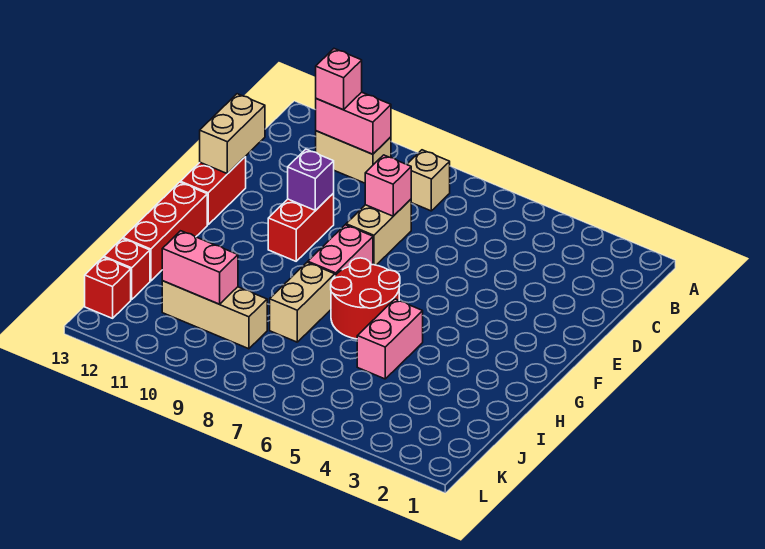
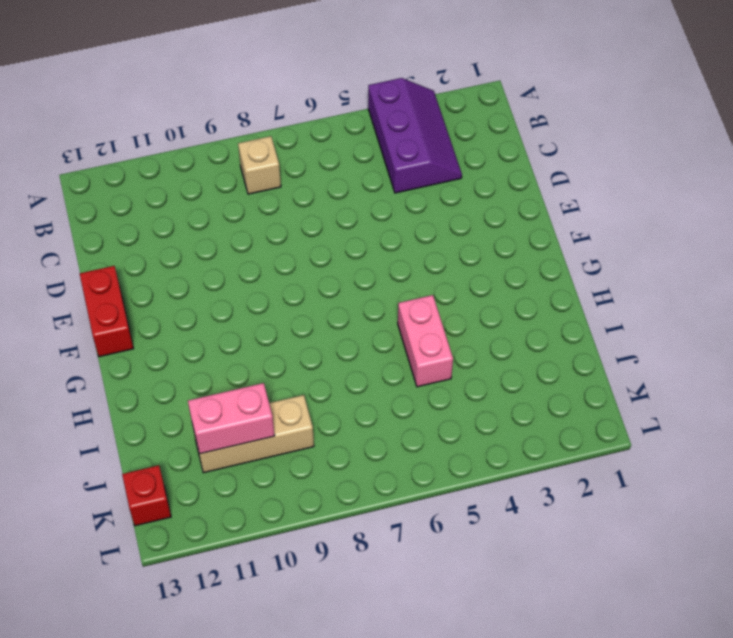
purple 2x3 slope [368,78,462,193] -> none
none -> tan 1x2 brick [316,131,391,183]
none -> tan 1x2 brick [346,199,411,265]
none -> red 1x2 brick [268,193,334,261]

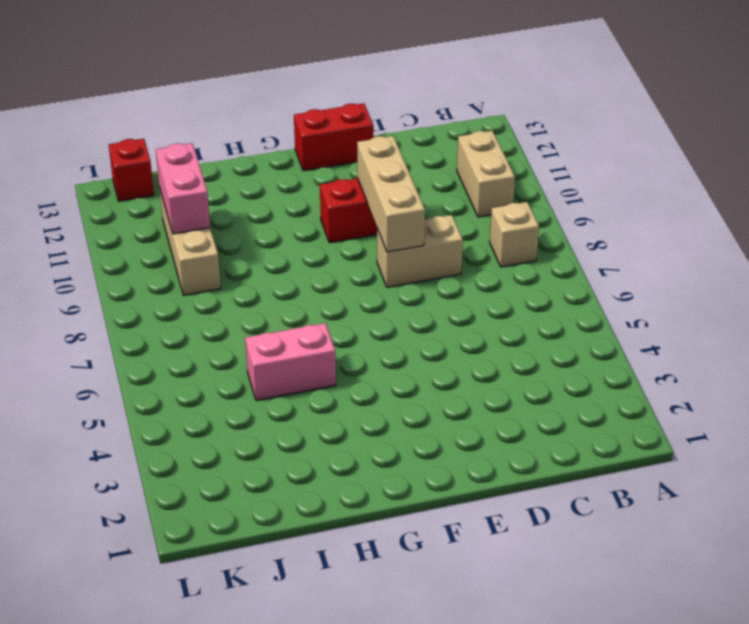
tan 1x3 brick [357,136,425,252] -> purple 1x1 brick [288,149,334,210]
none -> pink 1x2 brick [308,225,373,275]
none -> red 2x2 round brick [331,258,400,339]
none -> red 1x3 brick [123,182,207,281]

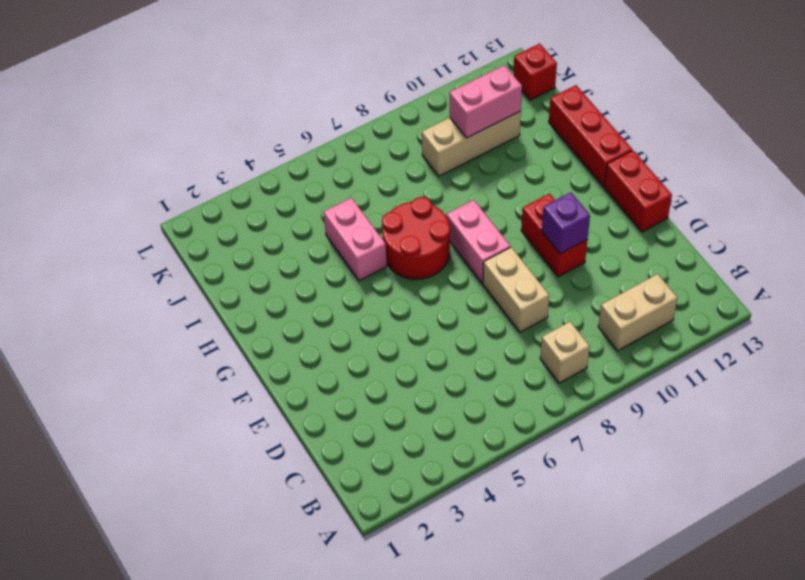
none -> tan 1x2 brick [270,262,335,342]
none -> red 1x1 brick [104,239,150,300]
none -> pink 1x2 brick [316,92,391,154]

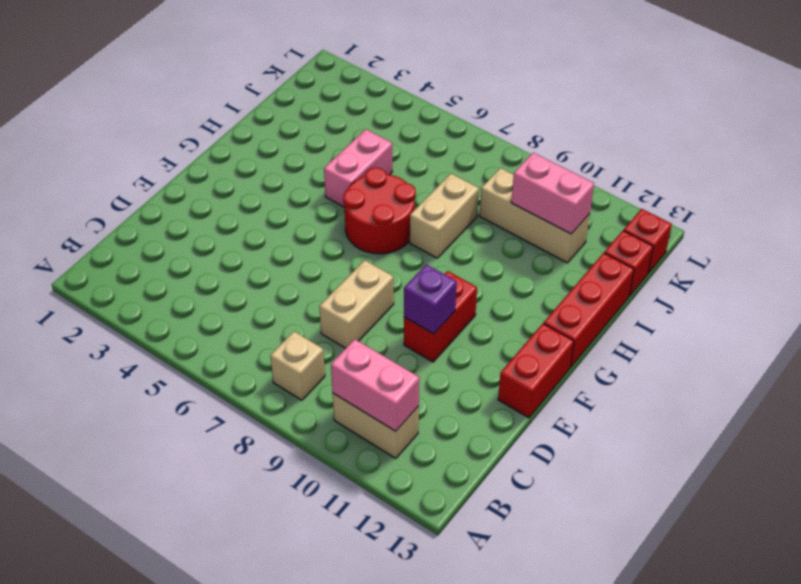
none -> pink 1x2 brick [308,225,373,275]
none -> pink 1x1 brick [365,155,411,216]
none -> tan 1x2 brick [200,94,265,174]

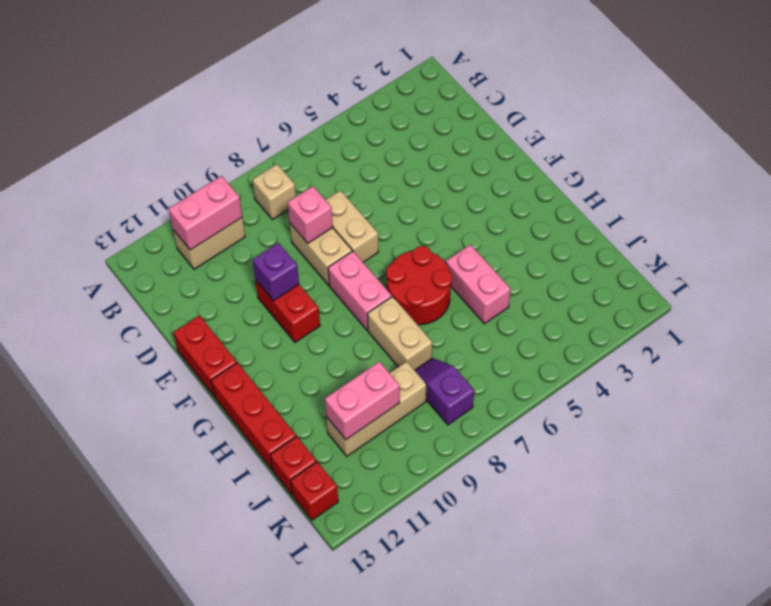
tan 1x2 brick [326,190,378,262] -> tan 1x2 brick moved to [200,94,265,174]
purple 1x2 slope [415,358,474,425] -> none
none -> pink 1x1 brick [316,49,362,110]

